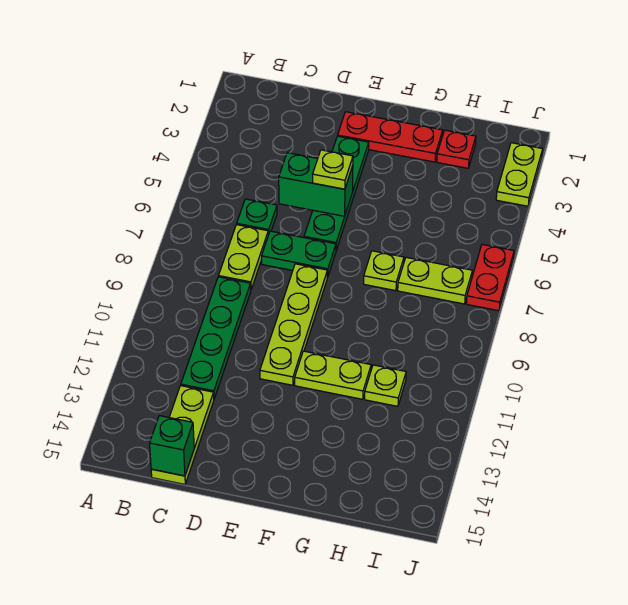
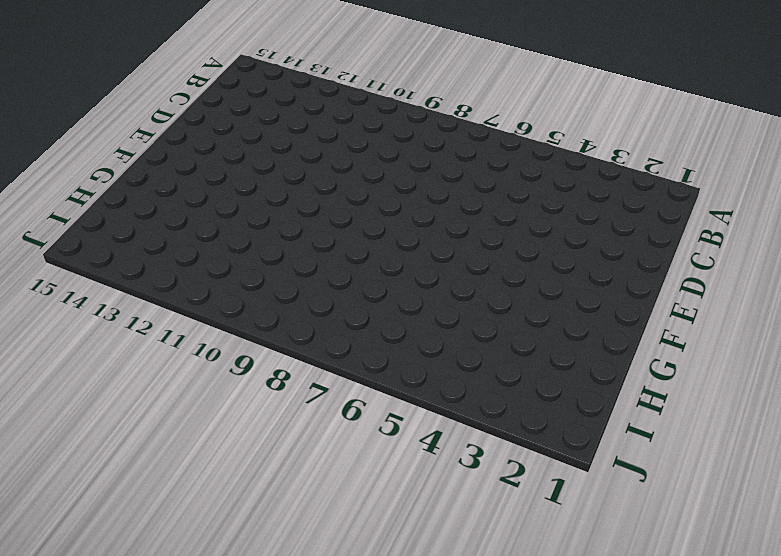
none -> green 1x1 plate [237,199,277,235]
none -> lime 1x2 plate [219,225,268,289]
none -> green 1x4 plate [181,277,251,398]

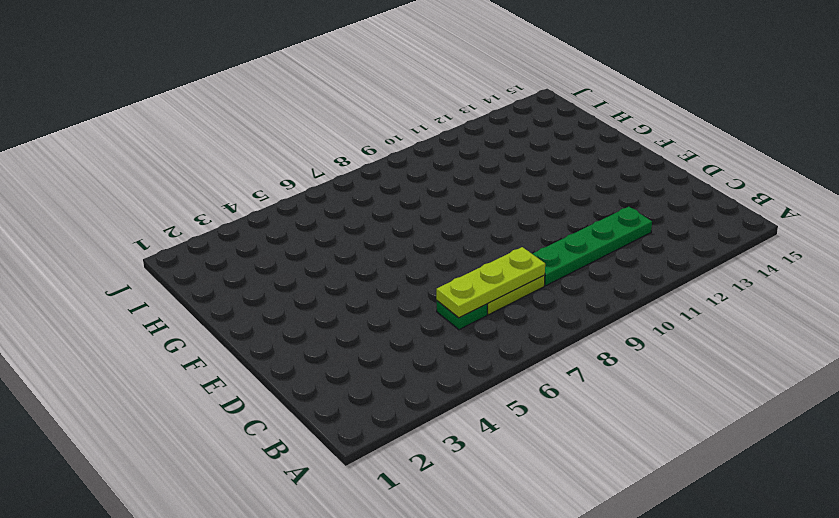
lime 1x3 plate [436,247,545,318] -> lime 1x3 plate moved to [151,386,214,484]
none -> green 1x2 plate [262,231,336,277]
none -> red 1x3 plate [338,112,443,162]
none -> green 1x4 plate [304,136,369,250]

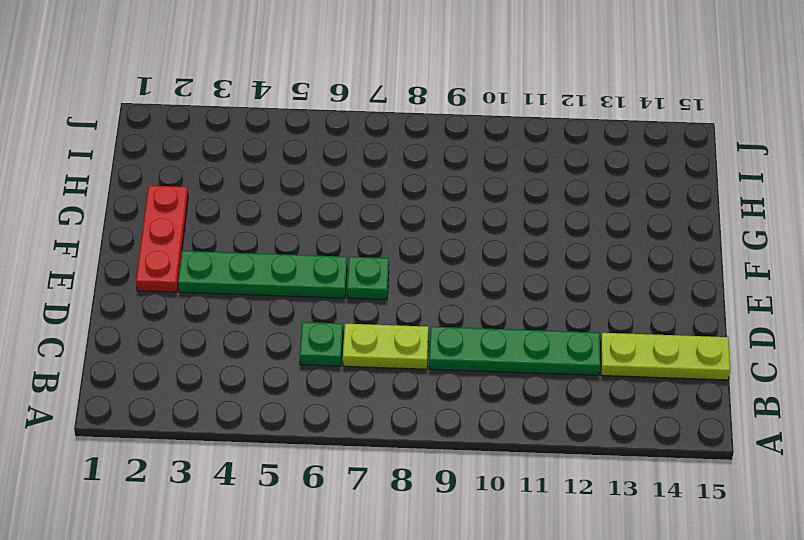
green 1x1 plate [347,257,389,300] -> green 1x2 plate [262,231,336,277]
none -> lime 1x4 plate [260,264,327,385]
none -> lime 1x2 plate [295,351,371,399]
none -> lime 1x1 plate [364,251,404,291]

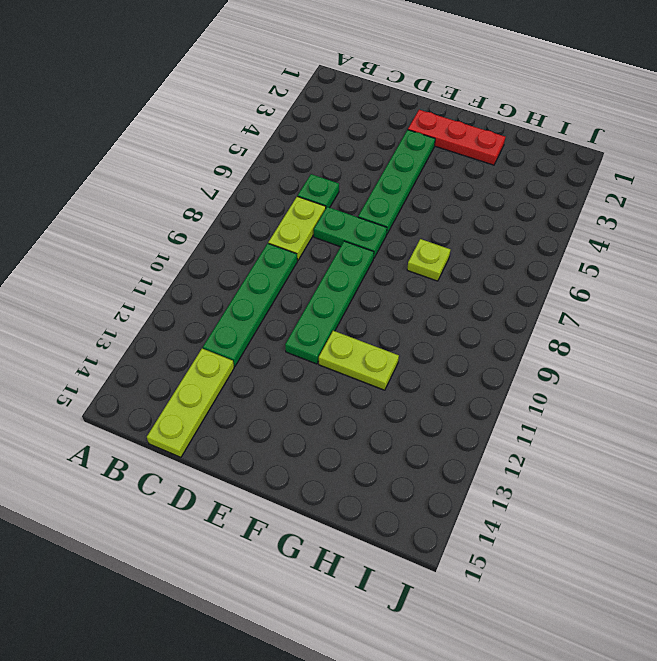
green 1x4 plate [285,241,374,364] -> lime 1x4 plate [260,264,327,385]
none -> red 1x1 plate [437,130,476,168]
none -> lime 1x2 plate [398,257,472,304]
none -> lime 1x1 plate [365,365,406,406]

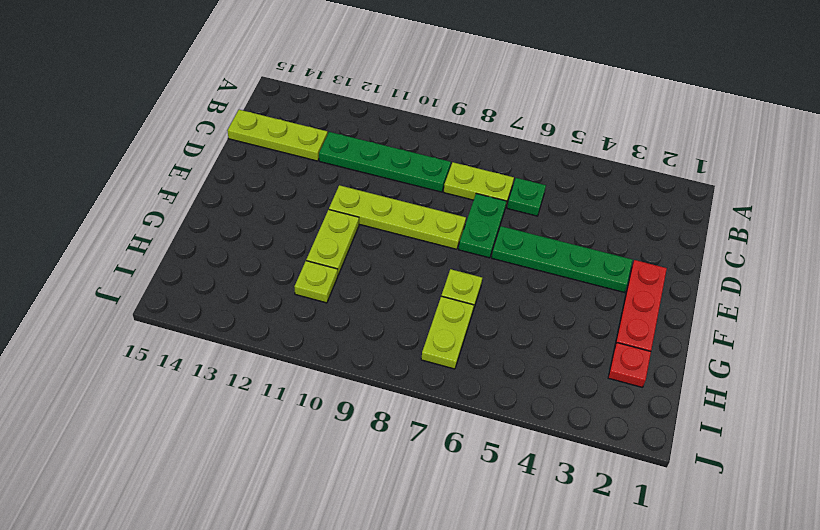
none -> lime 1x2 plate [496,143,543,206]
none -> red 1x2 plate [466,244,514,311]
none -> green 1x1 brick [150,416,194,476]

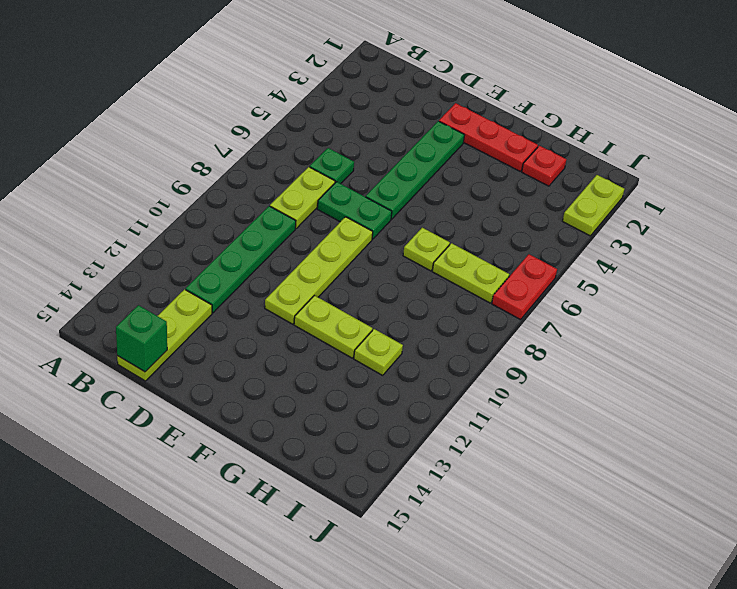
none -> green 1x2 brick [279,153,353,216]
none -> lime 1x1 plate [313,150,353,189]

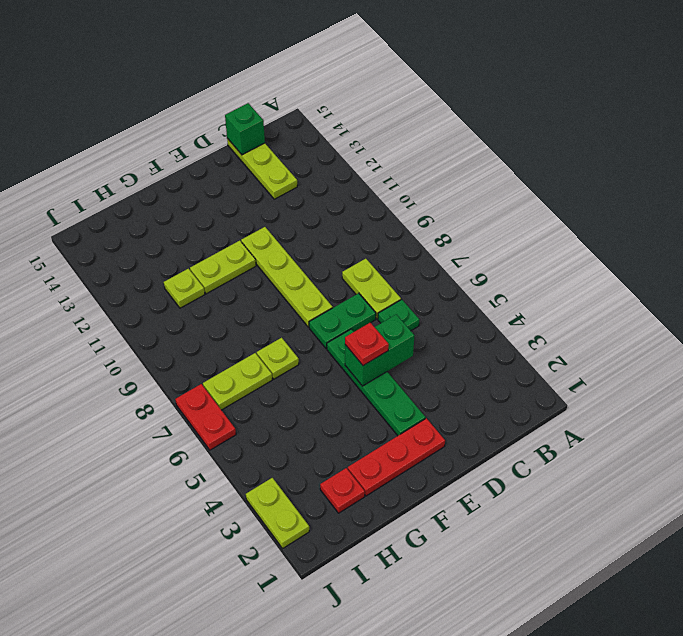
red 1x1 plate [345,323,389,365] -> lime 1x1 plate [313,150,353,189]
none -> green 1x4 plate [181,277,251,398]

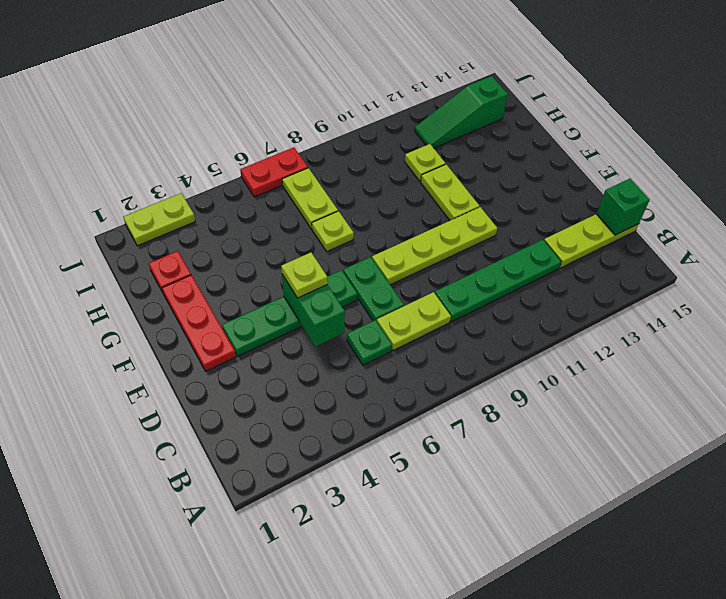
green 1x3 slope [415,76,508,148] -> none

